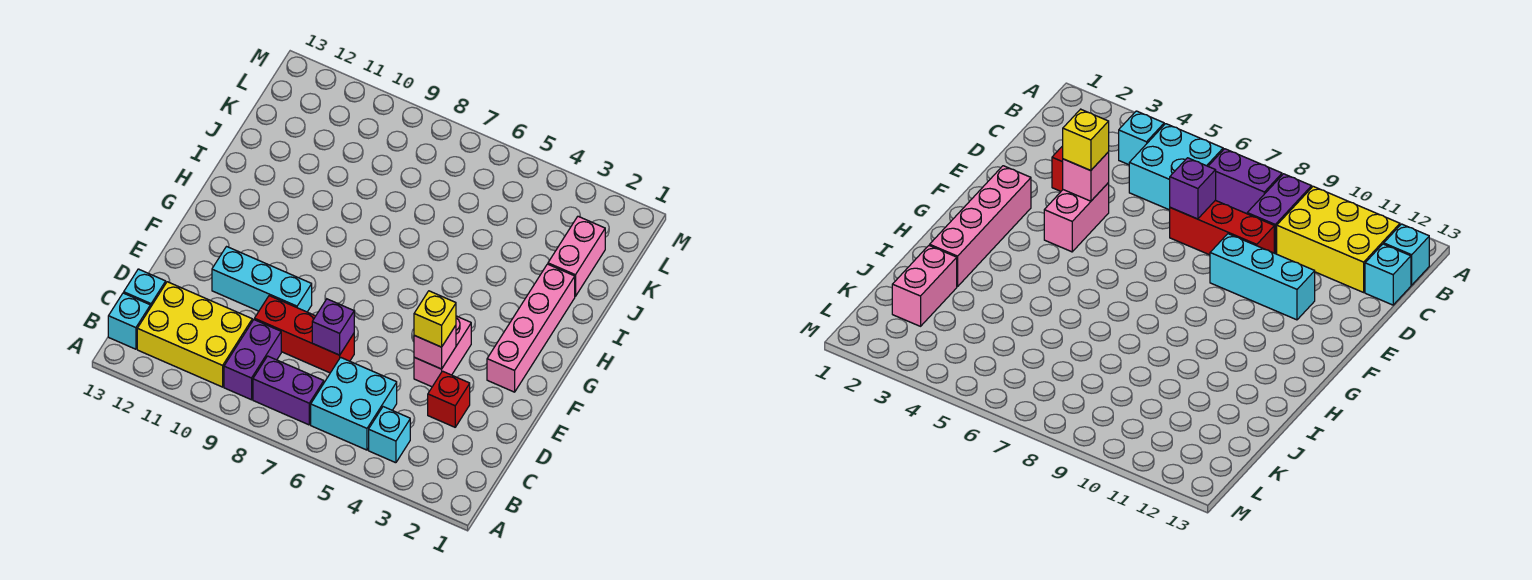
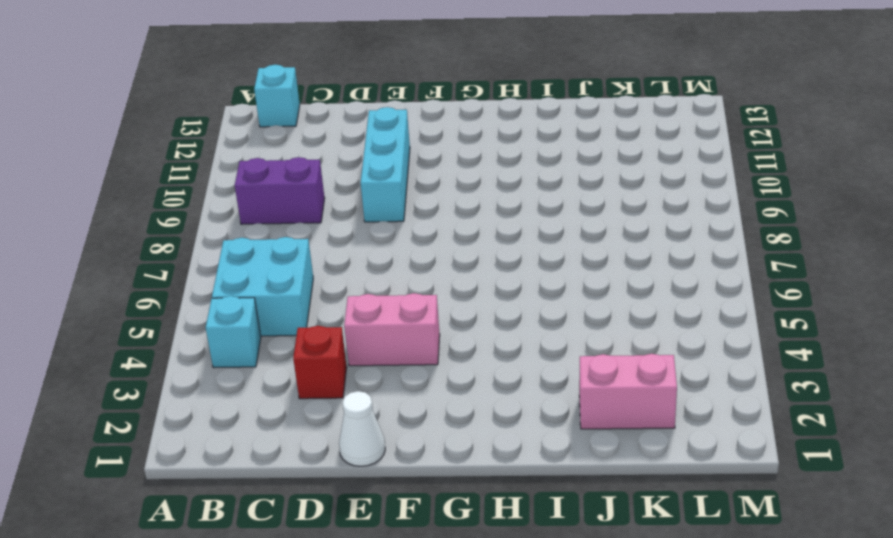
white 1x1 cone [339,391,385,466] -> none
none -> purple 1x2 brick [253,356,324,425]
none -> yellow 2x3 brick [137,282,252,387]
none -> cyan 1x1 brick [124,269,166,307]

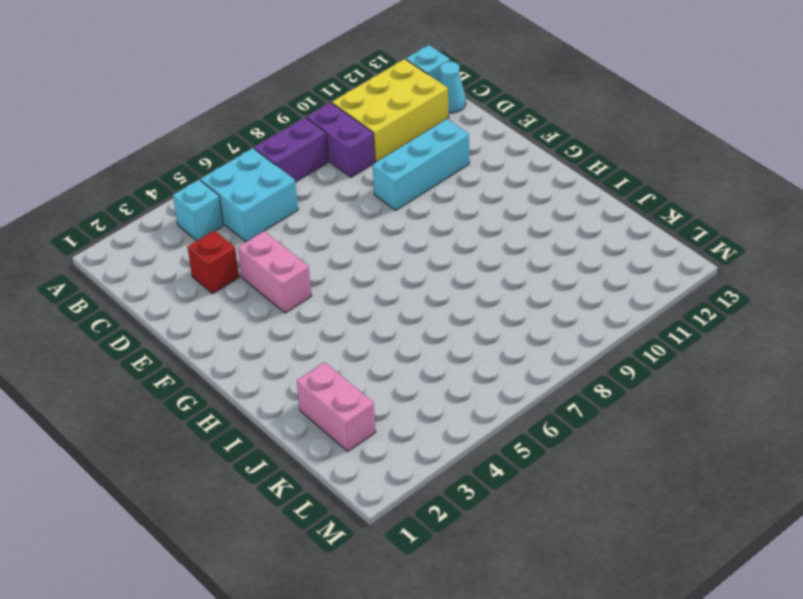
cyan 1x1 cone [439,62,466,113] -> cyan 1x1 brick [124,269,166,307]
none -> red 1x3 brick [254,296,354,373]
none -> pink 1x4 brick [487,264,575,392]
none -> purple 1x1 brick [312,299,354,355]

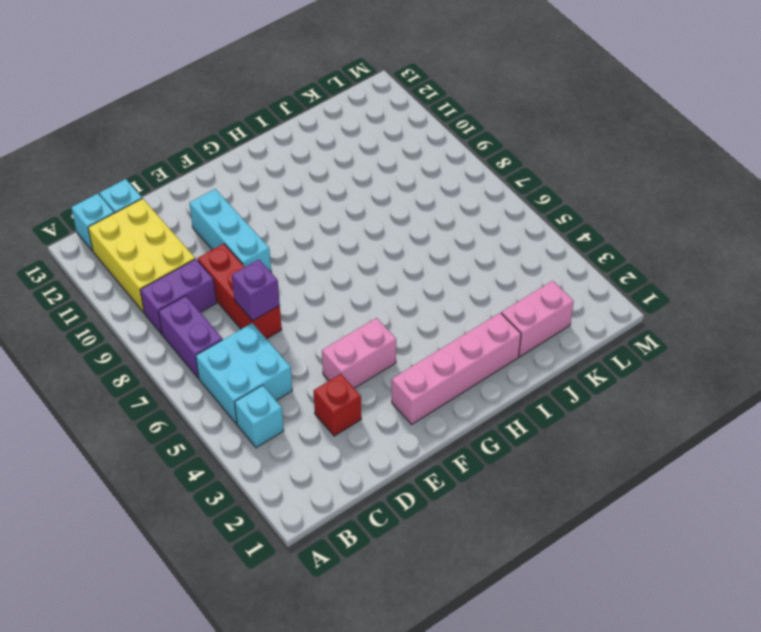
none -> pink 1x1 brick [414,325,456,369]
none -> yellow 1x1 brick [414,291,456,347]

